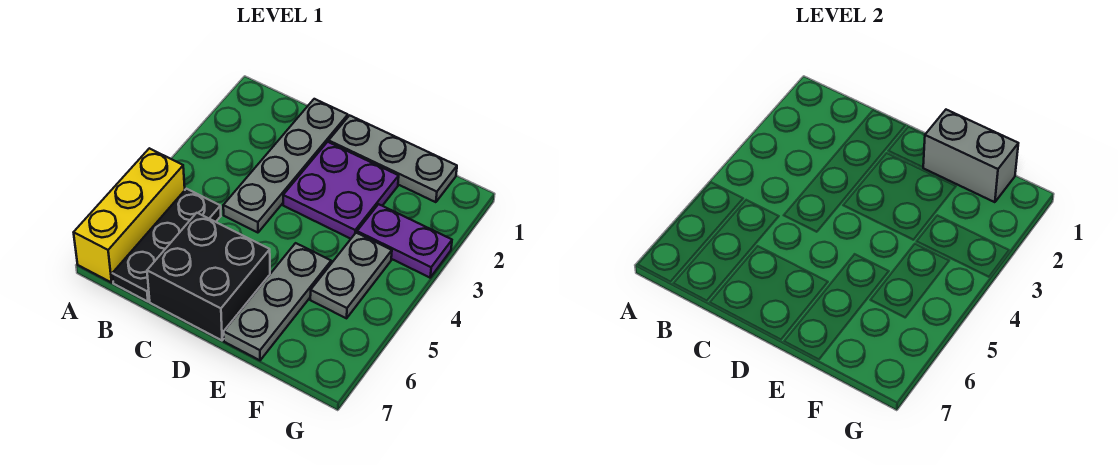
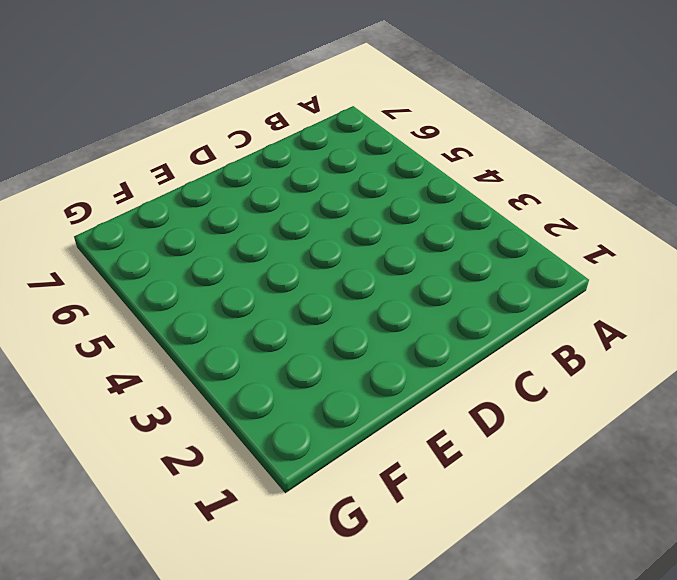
none -> yellow 1x3 brick [74,148,185,283]
none -> black 1x3 plate [112,189,221,302]

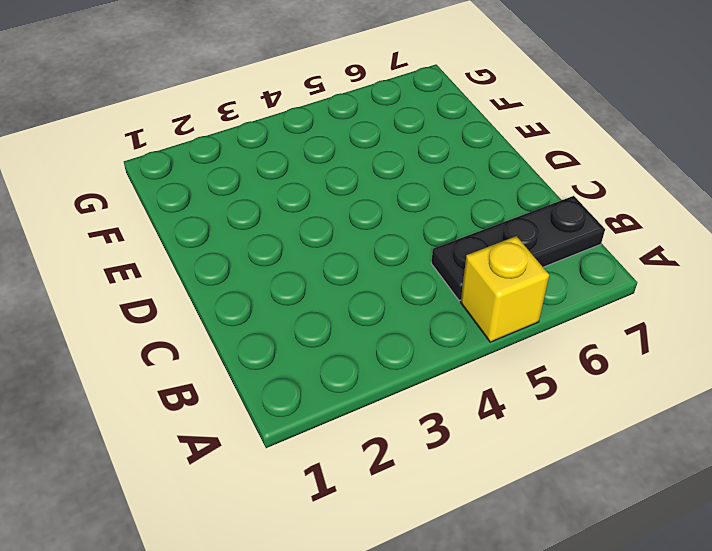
yellow 1x1 brick [461,236,549,342] -> yellow 1x3 brick [74,148,185,283]
none -> grey 1x4 plate [223,99,348,233]
none -> black 2x2 brick [147,213,270,340]

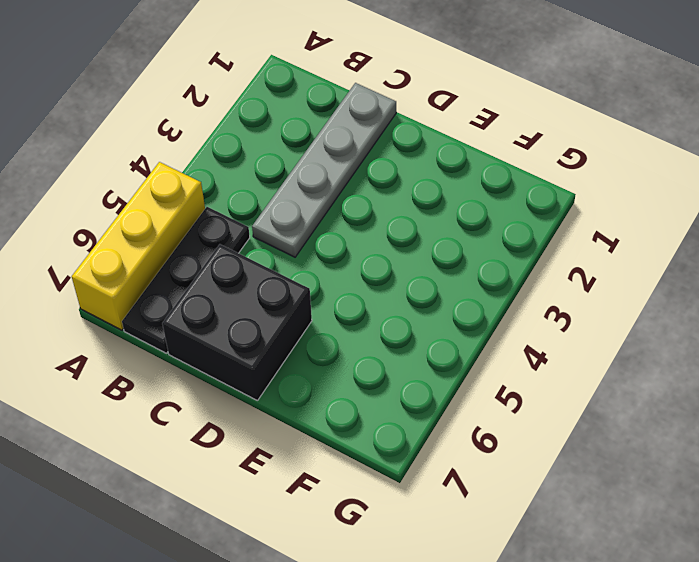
none -> grey 1x3 plate [329,115,457,202]
none -> purple 2x2 plate [283,142,399,239]

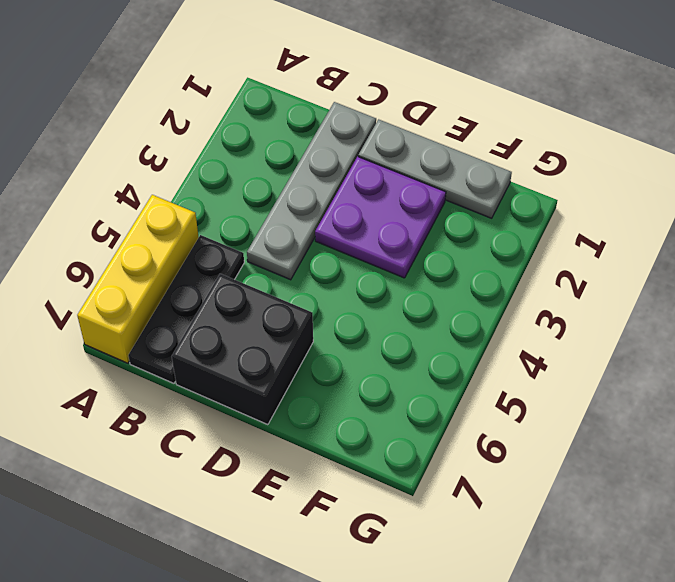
none -> grey 1x3 plate [224,243,331,360]
none -> purple 1x2 plate [357,204,452,278]

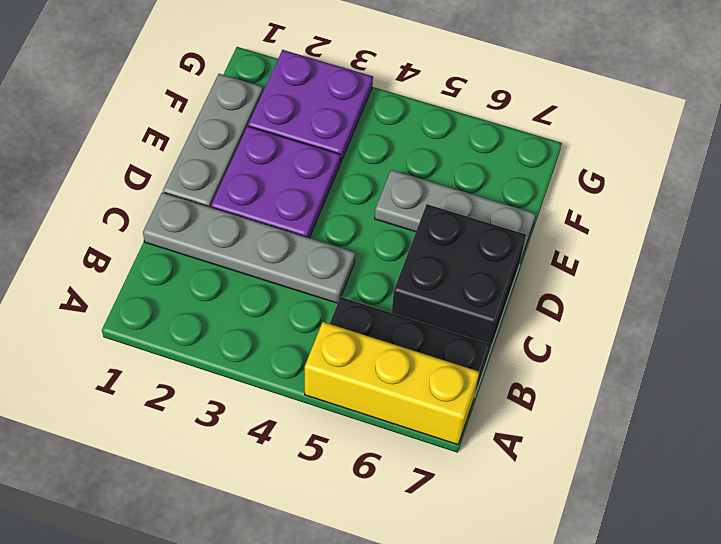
purple 2x2 plate [248,50,373,163] -> purple 1x2 plate [357,204,452,278]
none -> grey 1x2 plate [310,233,392,318]
none -> grey 1x2 brick [923,110,1018,202]

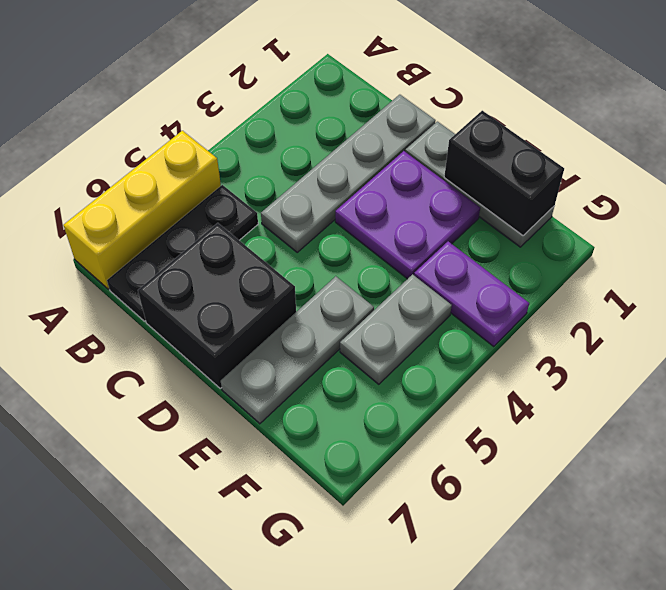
black 1x2 brick [444,111,564,236] -> grey 1x2 brick [923,110,1018,202]

